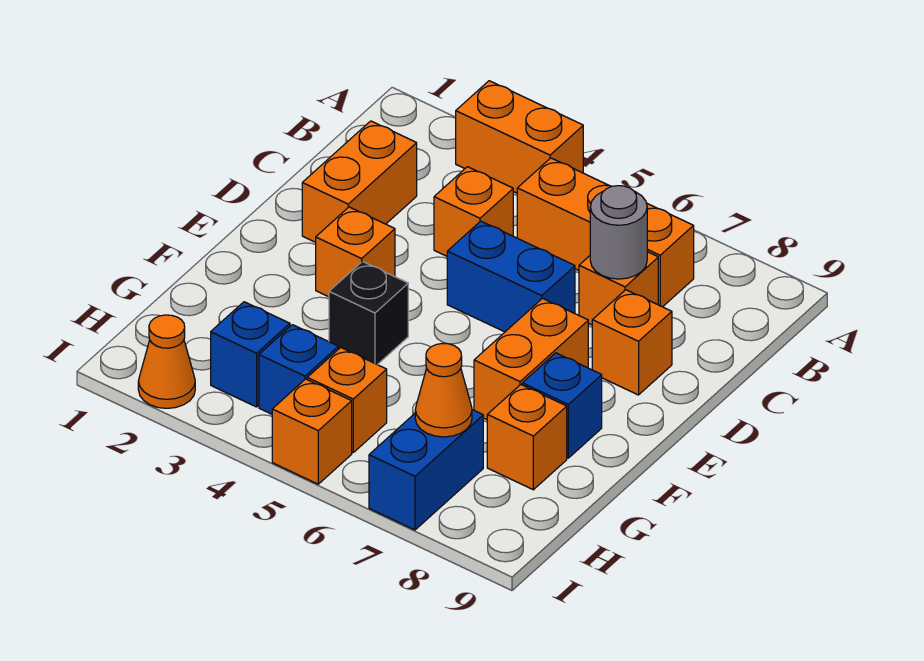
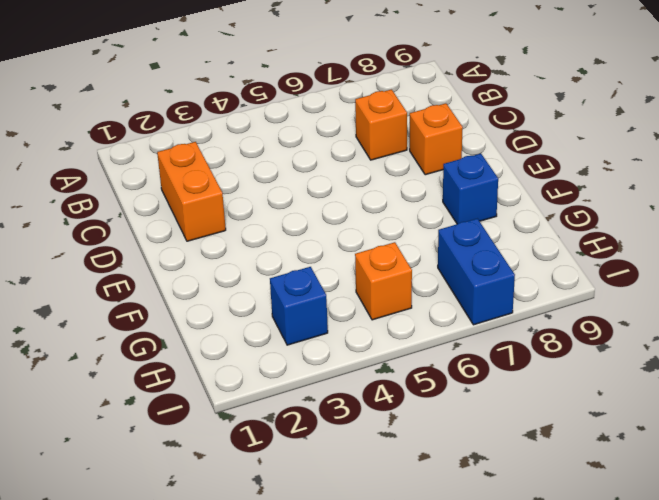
none -> orange 1x2 brick [456,81,583,193]
none -> orange 1x3 brick [517,158,694,307]
none -> orange 1x1 brick [434,167,513,256]

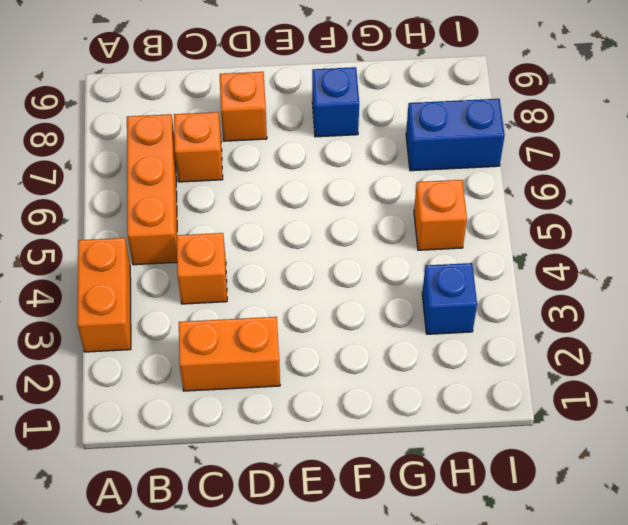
none -> blue 1x2 brick [447,221,575,332]
none -> orange 1x1 brick [316,207,395,297]
none -> orange 1x2 brick [474,299,588,420]

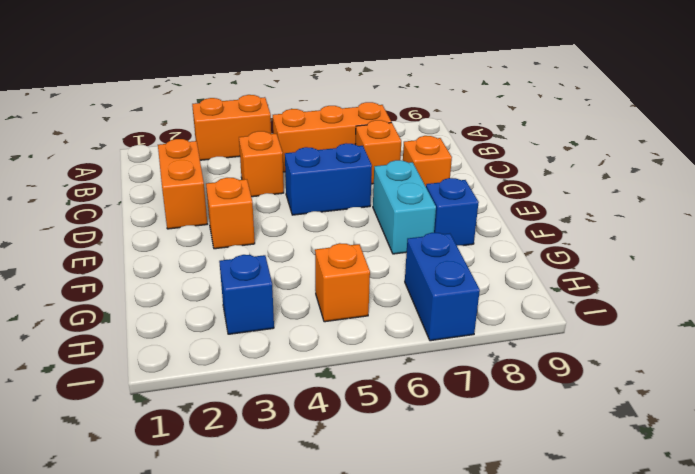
cyan 1x2 brick [373,160,436,254] -> orange 1x2 brick [474,299,588,420]
none -> black 1x1 brick [329,261,408,365]
none -> orange 1x1 brick [487,385,567,490]
none -> blue 1x1 brick [259,325,338,414]

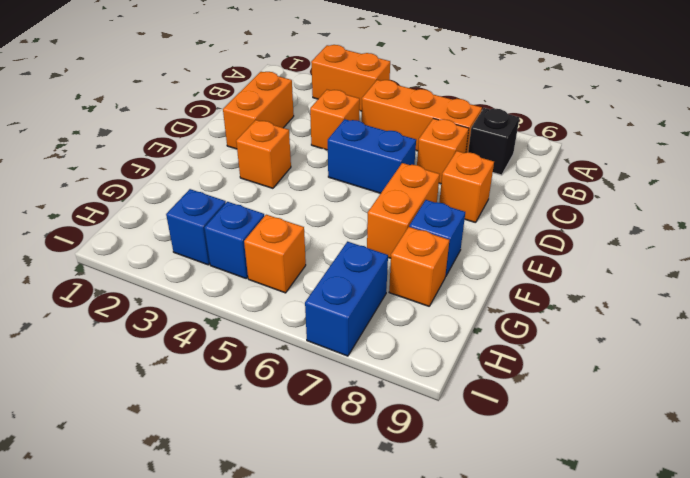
black 1x1 brick [468,108,520,175] -> black 1x1 brick moved to [329,261,408,365]
none -> orange 1x1 cone [138,315,195,408]
none -> orange 1x1 brick [272,379,352,484]
none -> grey 1x1 round brick [590,186,647,279]

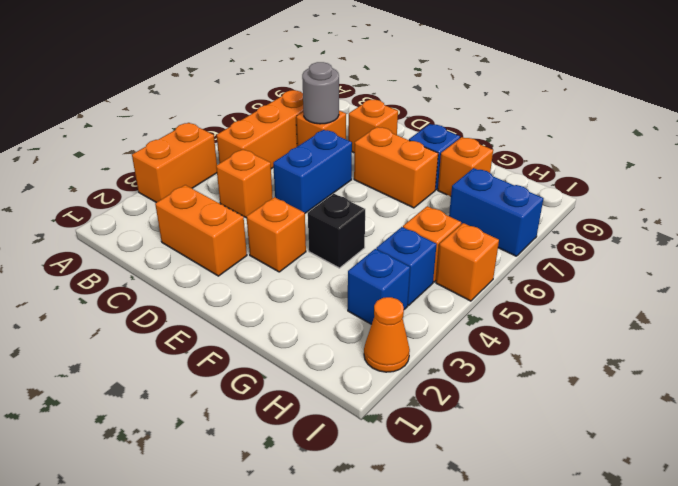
none -> orange 1x1 cone [415,343,472,437]

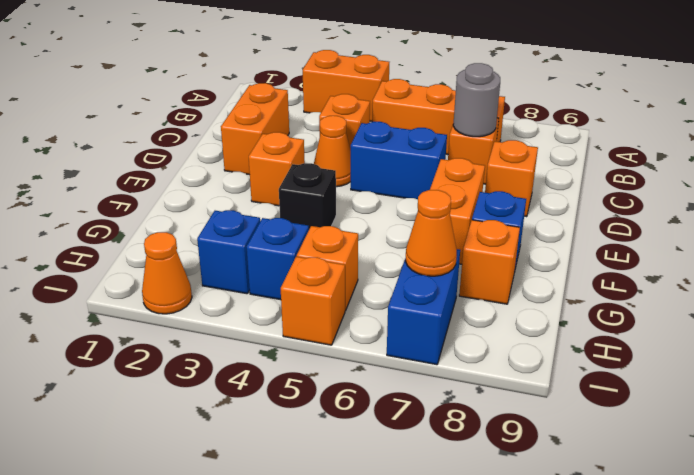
orange 1x1 cone [314,116,351,187] -> none

